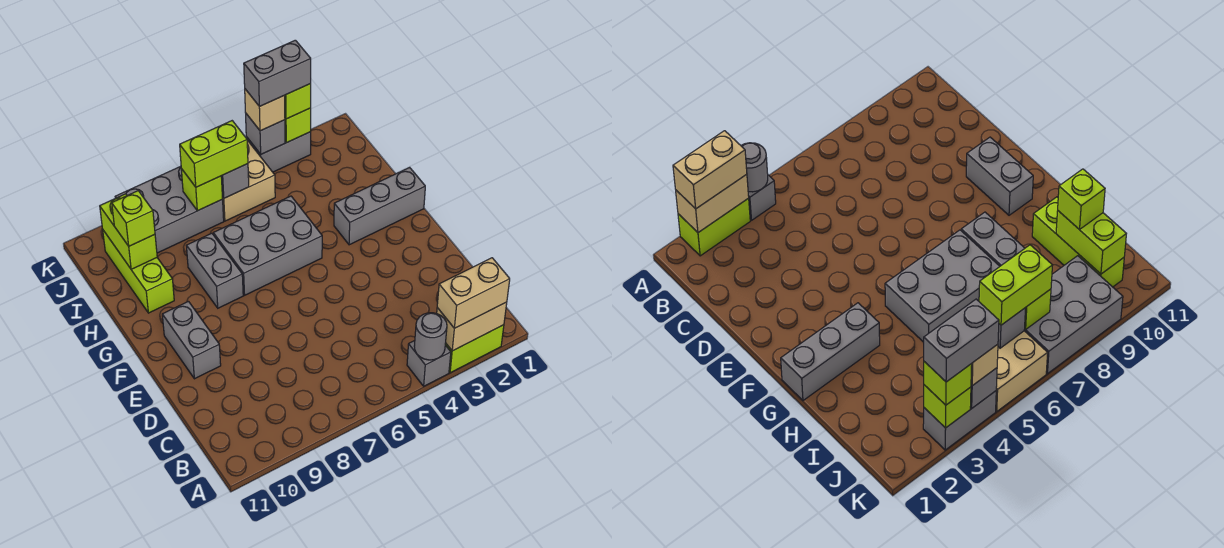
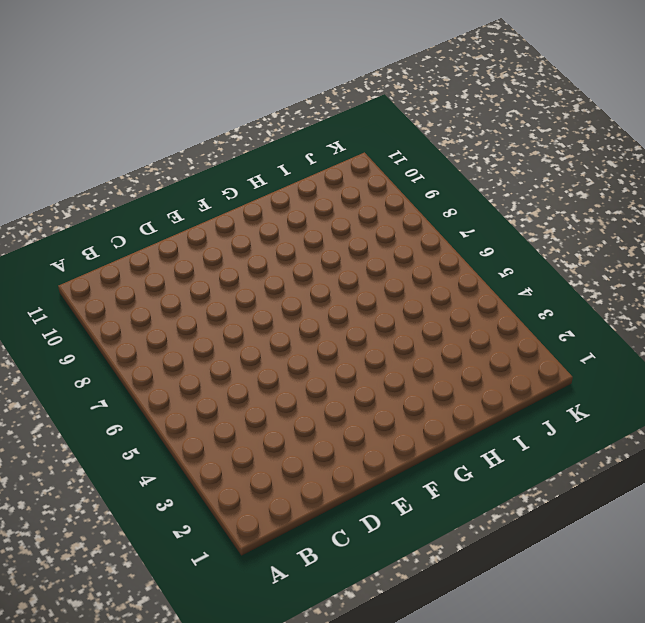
none -> lime 1x2 brick [445,325,504,373]
none -> grey 1x1 brick [407,341,451,386]
none -> grey 1x2 brick [162,301,221,379]

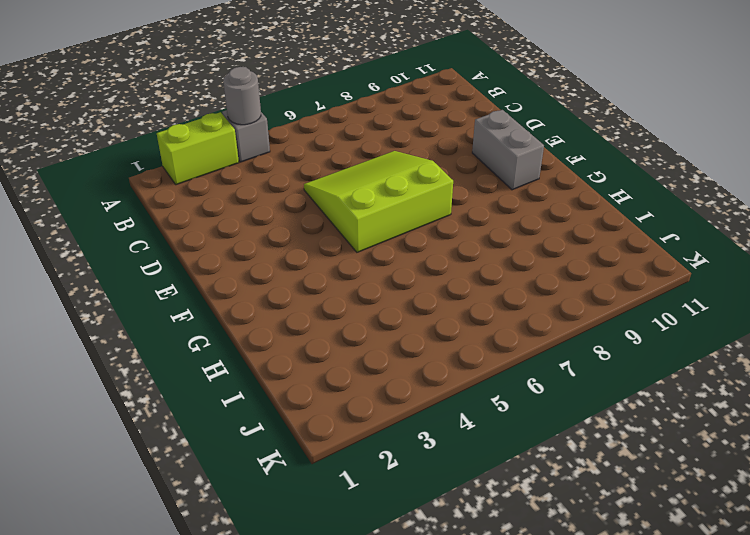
lime 3x3 slope [304,151,453,252] -> none
none -> grey 1x3 brick [334,167,425,245]
none -> grey 2x3 brick [213,196,322,295]
none -> grey 1x2 brick [186,233,243,308]

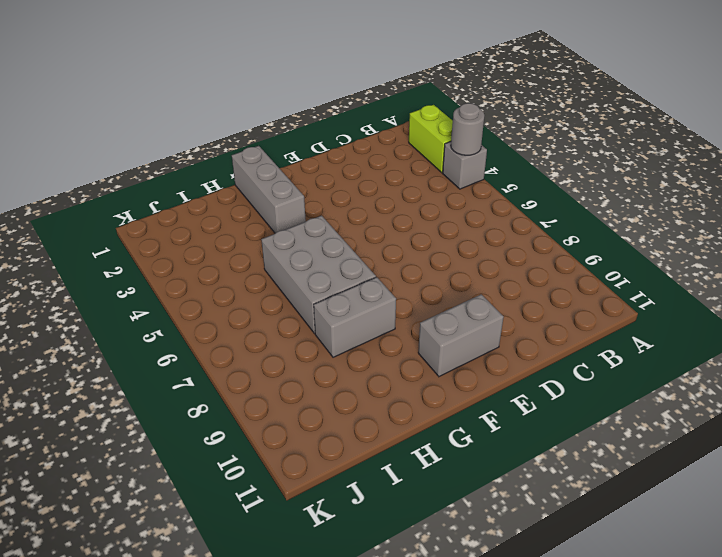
none -> lime 1x3 brick [103,230,174,313]
none -> tan 2x2 brick [222,140,275,221]
none -> grey 2x3 brick [115,166,224,253]

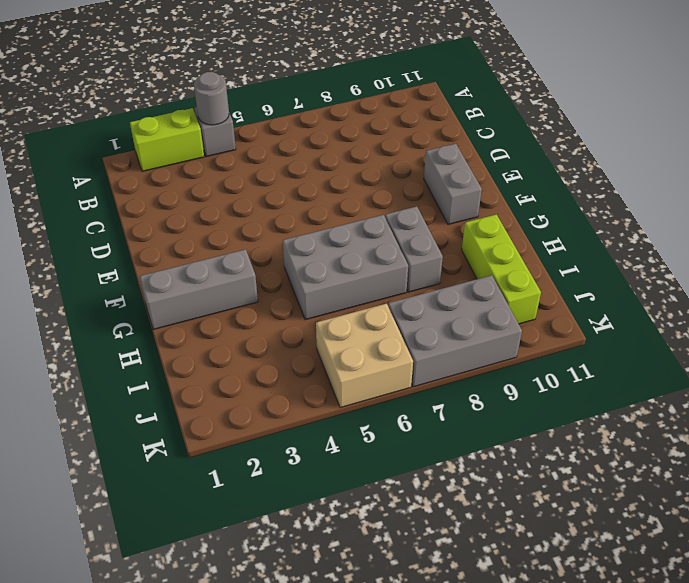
none -> grey 1x2 brick [246,132,311,172]
none -> tan 1x2 brick [437,302,507,351]
none -> lime 1x2 brick [100,194,157,269]

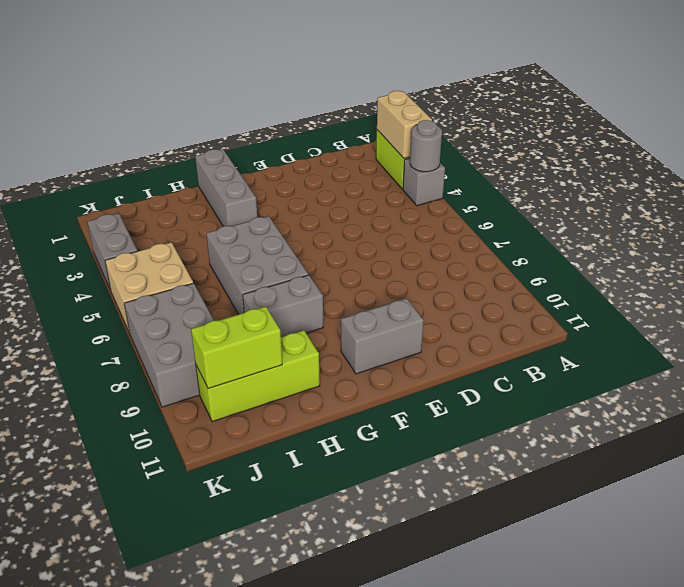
none -> grey 1x1 brick [221,164,249,198]
none -> lime 1x1 brick [181,169,223,211]
none -> lime 1x1 brick [285,108,311,143]

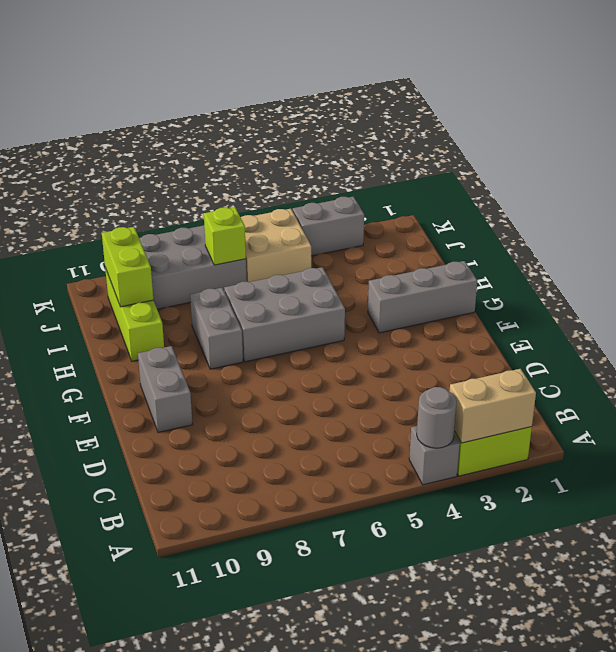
none -> grey 1x1 brick [221,164,249,198]
none -> lime 1x1 brick [285,108,311,143]
none -> grey 1x1 brick [246,114,285,154]

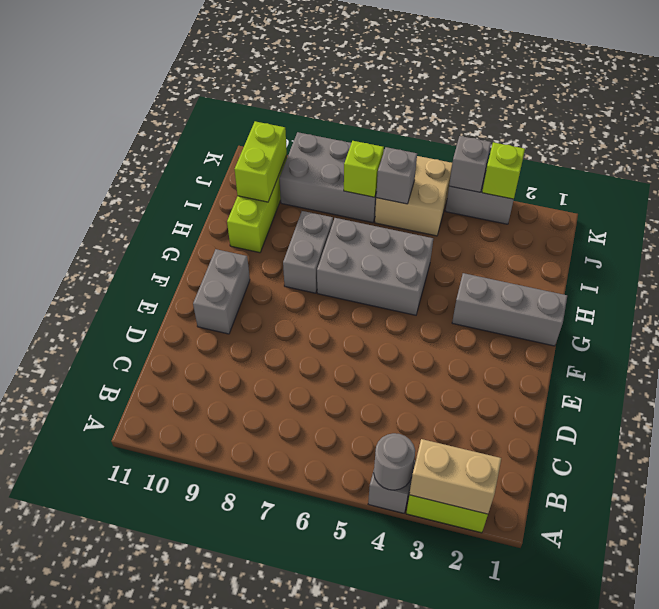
none -> tan 1x2 brick [437,258,510,328]
none -> lime 1x1 brick [112,191,155,246]
none -> lime 1x2 brick [180,121,248,187]

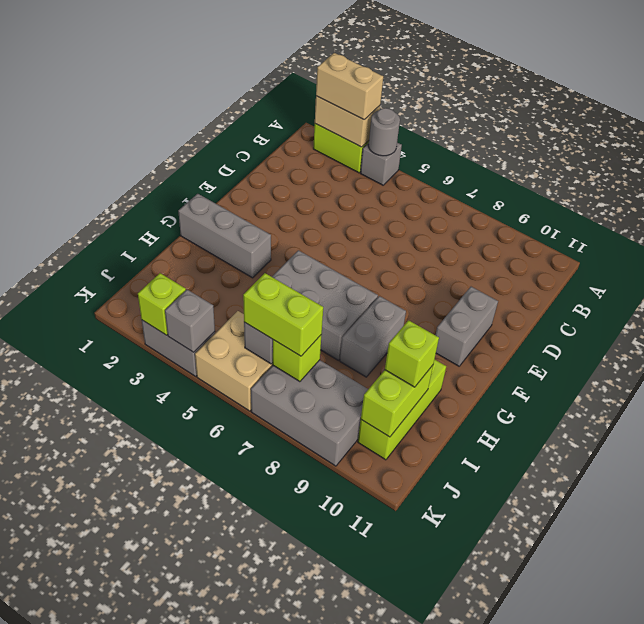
none -> lime 1x1 brick [285,84,311,119]
none -> tan 1x1 brick [245,89,285,131]
none -> grey 1x2 brick [244,40,311,107]

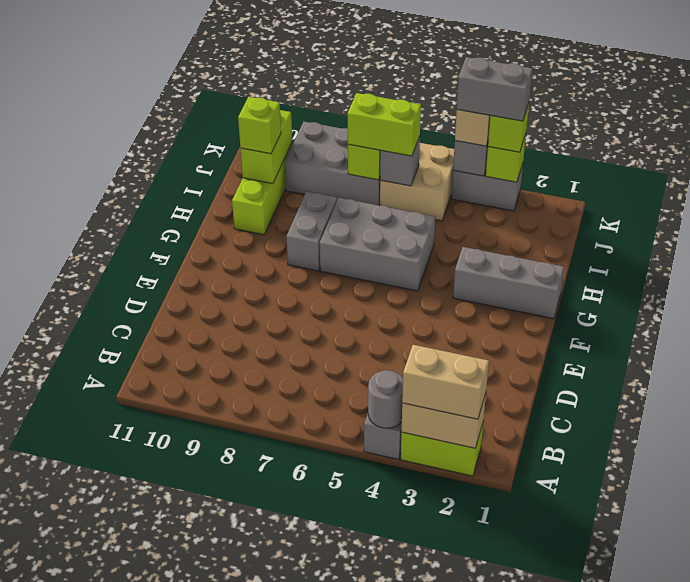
none -> grey 1x2 brick [162,301,221,379]

